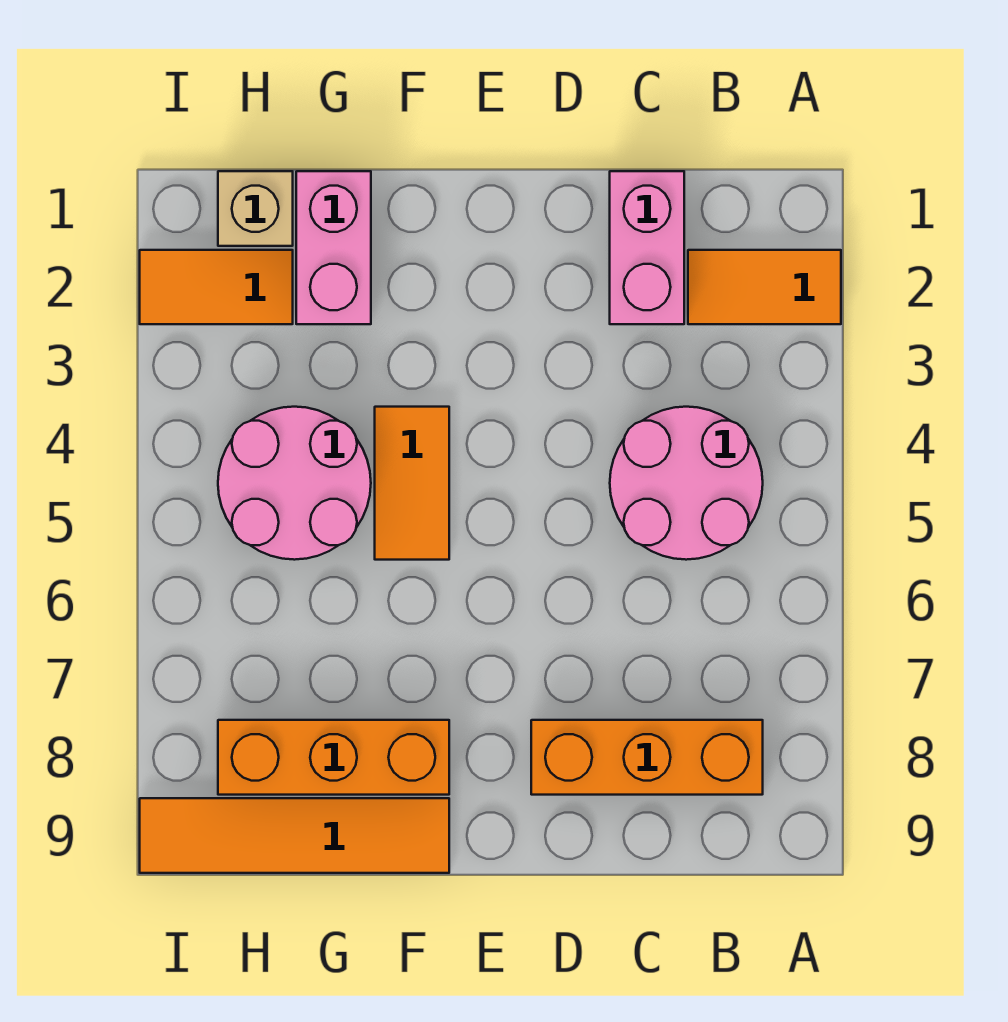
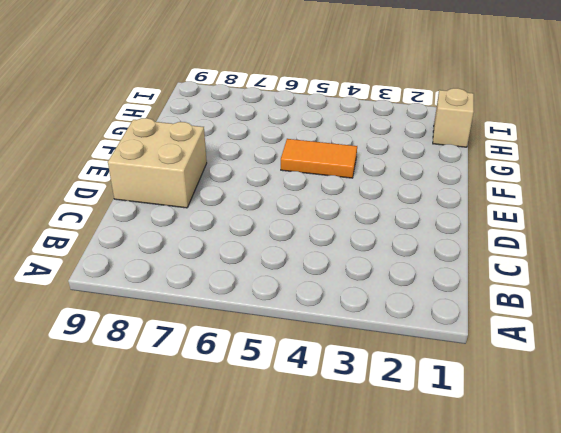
tan 2x2 brick [108,118,207,208] -> orange 1x3 brick [531,720,763,795]
none -> orange 1x2 tile [688,250,841,324]
none -> pink 2x2 round brick [610,407,763,560]

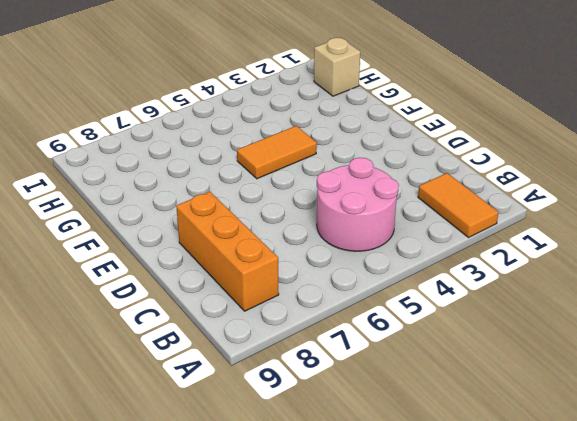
none -> pink 1x2 brick [610,171,684,324]
none -> orange 1x3 brick [218,720,449,795]

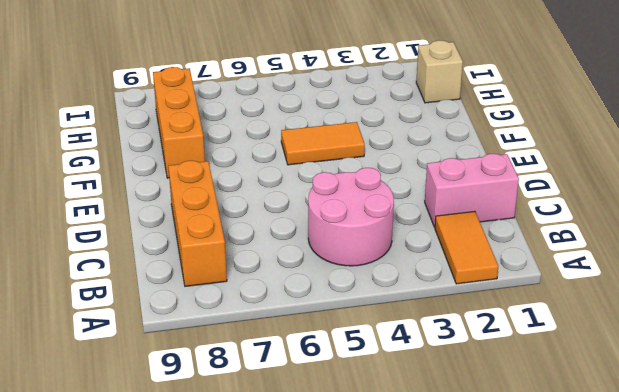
none -> orange 1x4 tile [140,798,449,873]
none -> pink 1x2 brick [296,171,371,324]

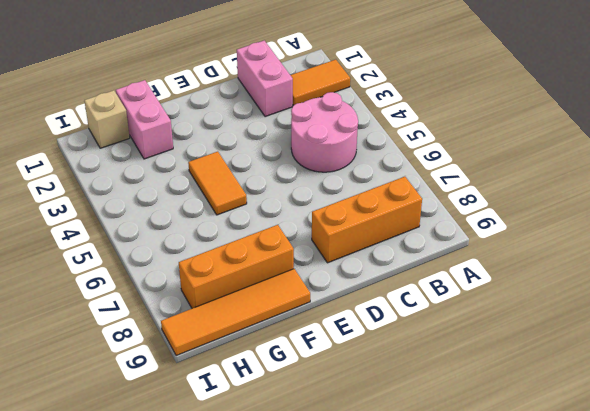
none -> pink 2x2 round brick [218,407,371,560]
none -> orange 1x2 tile [140,250,293,324]

